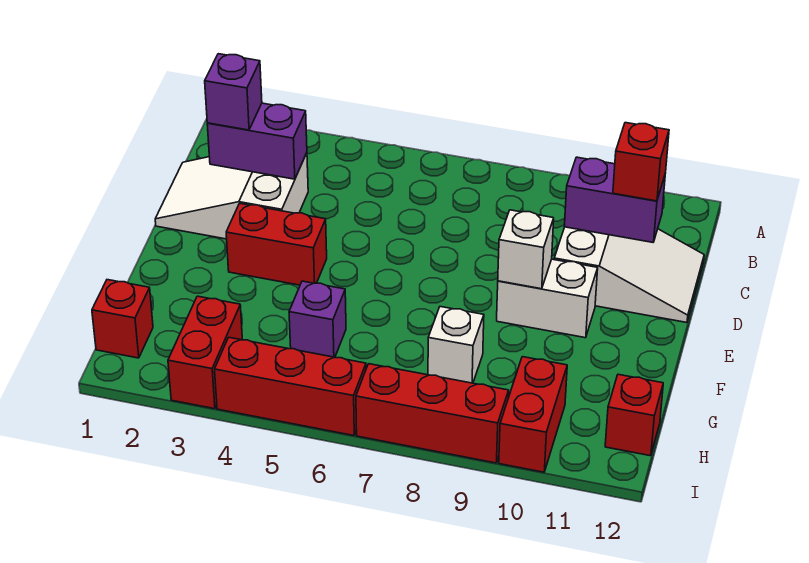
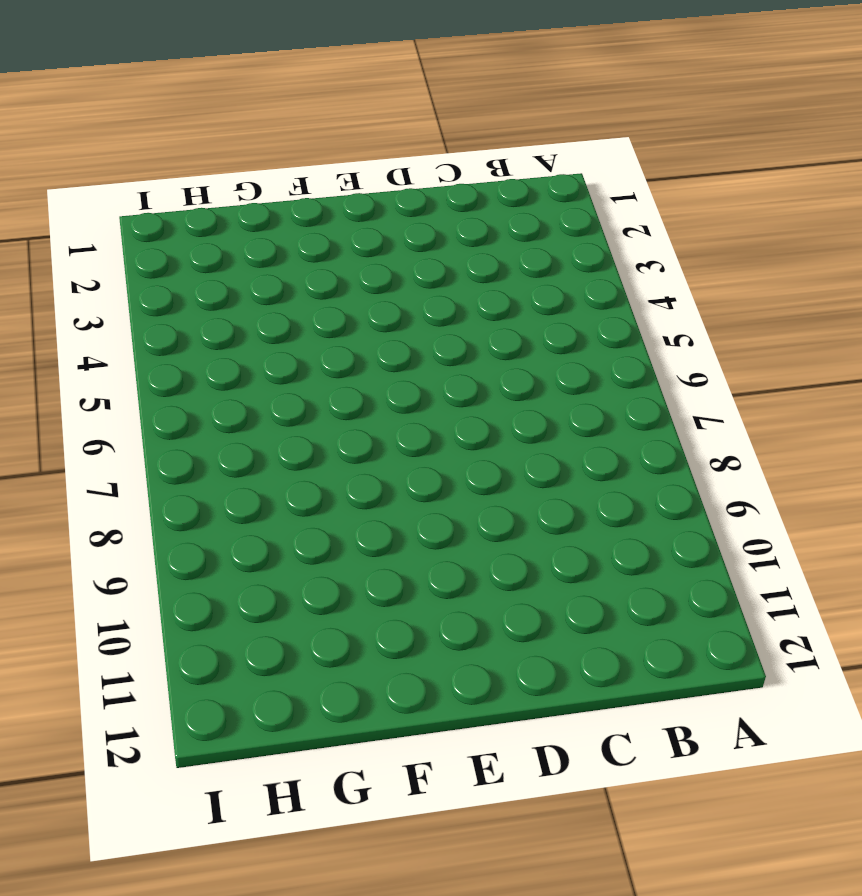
none -> white 2x3 slope [155,153,308,239]
none -> white 2x3 slope [554,227,704,323]
none -> red 1x2 brick [226,203,327,285]

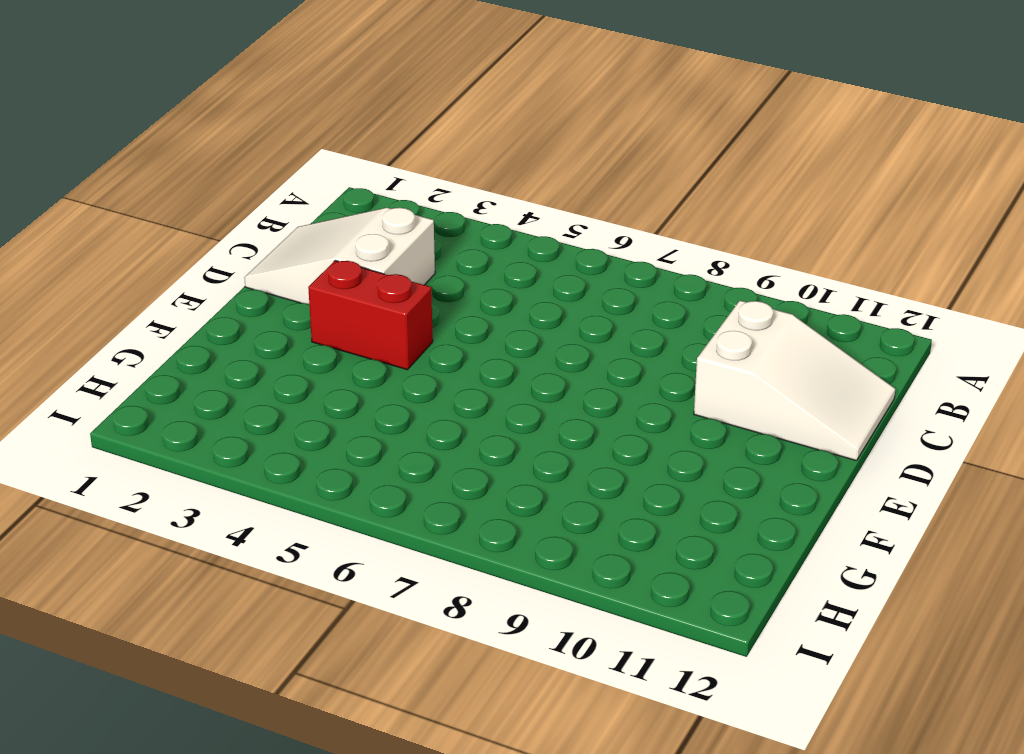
none -> white 1x2 brick [497,259,598,338]
none -> purple 1x1 brick [289,281,346,357]
none -> white 1x1 brick [428,307,484,383]

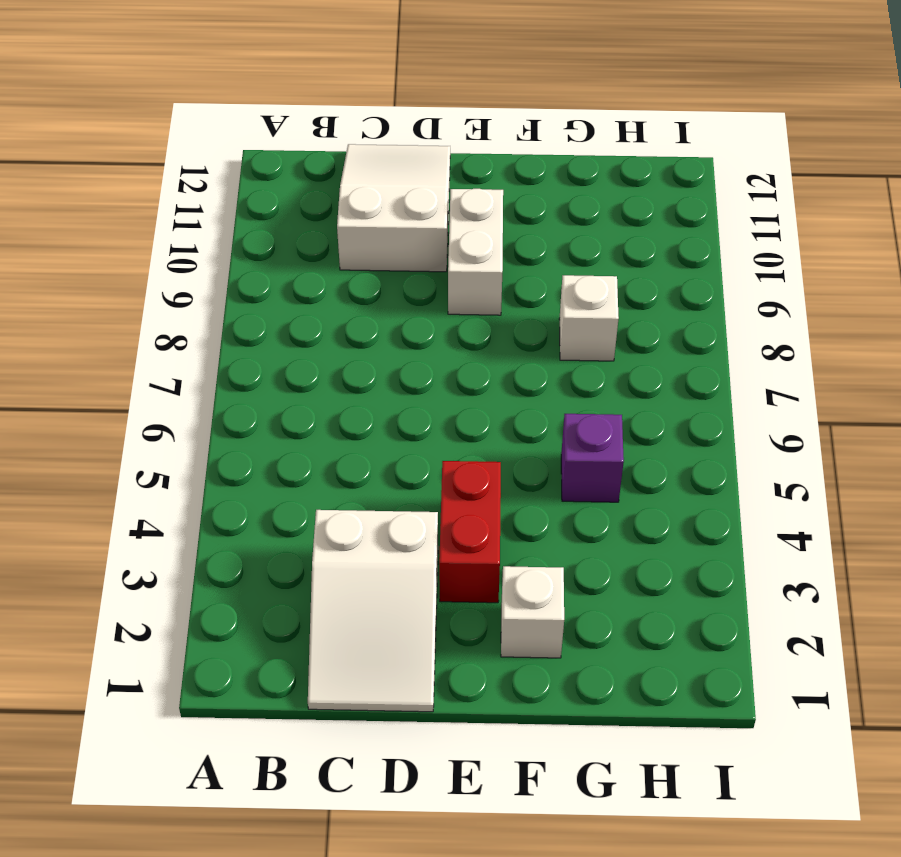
white 1x1 brick [501,566,564,658] -> white 1x1 brick moved to [498,210,554,289]
none -> red 1x1 brick [92,280,153,358]
none -> red 1x2 brick [168,296,242,409]
none -> red 1x2 brick [499,357,567,472]

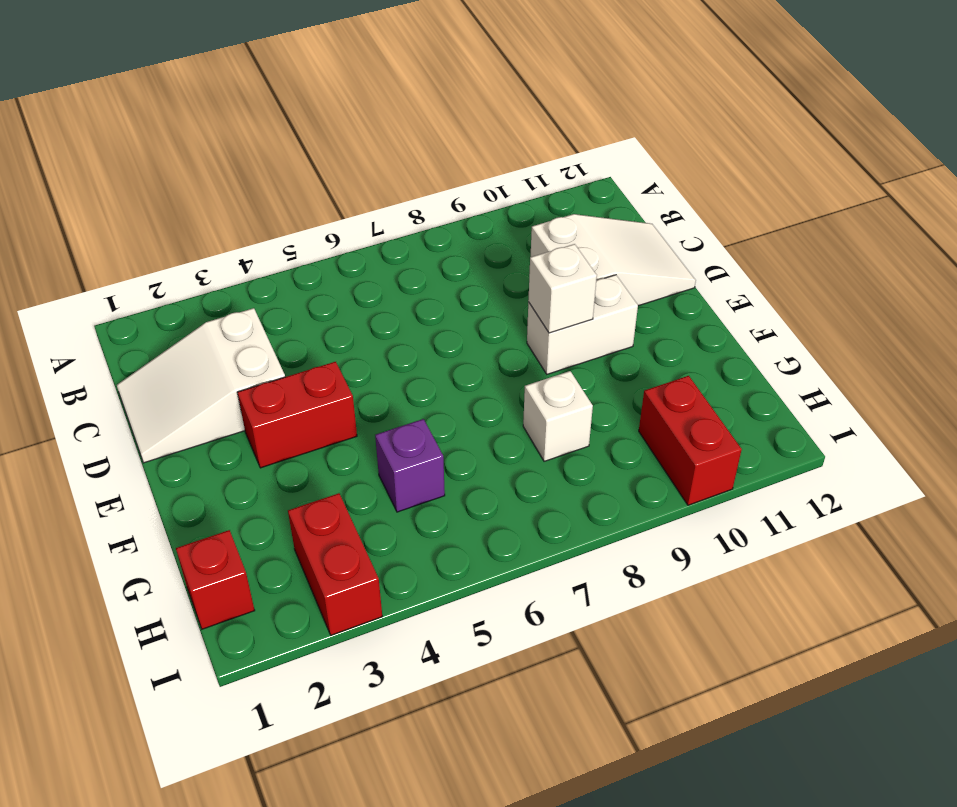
none -> red 1x1 brick [605,374,663,456]
none -> red 1x3 brick [215,337,366,436]
none -> red 1x3 brick [356,364,509,463]

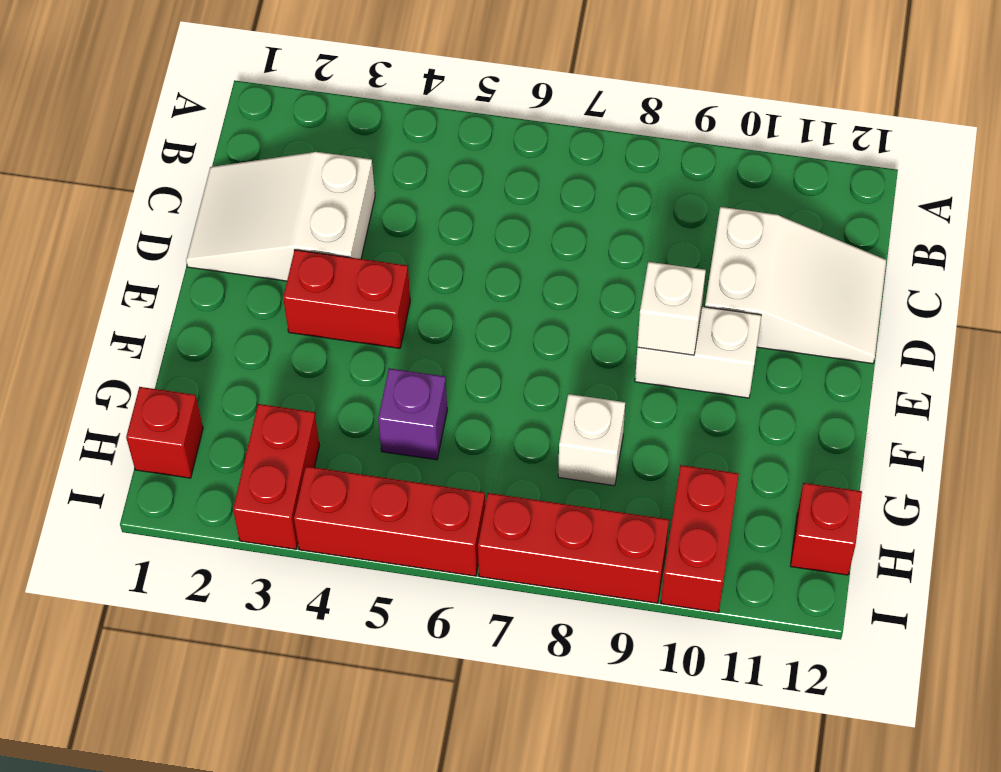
none -> purple 1x2 brick [207,103,307,179]
none -> purple 1x2 brick [564,157,665,242]
none -> purple 1x1 brick [205,54,262,130]

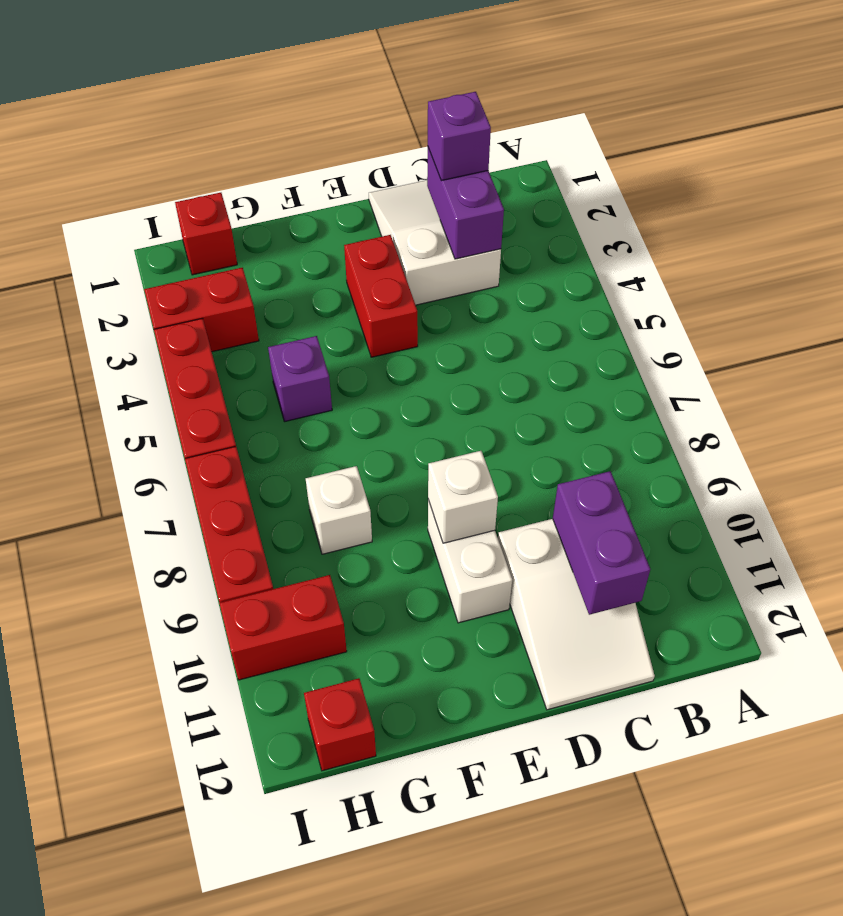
none -> red 1x1 brick [613,123,669,201]

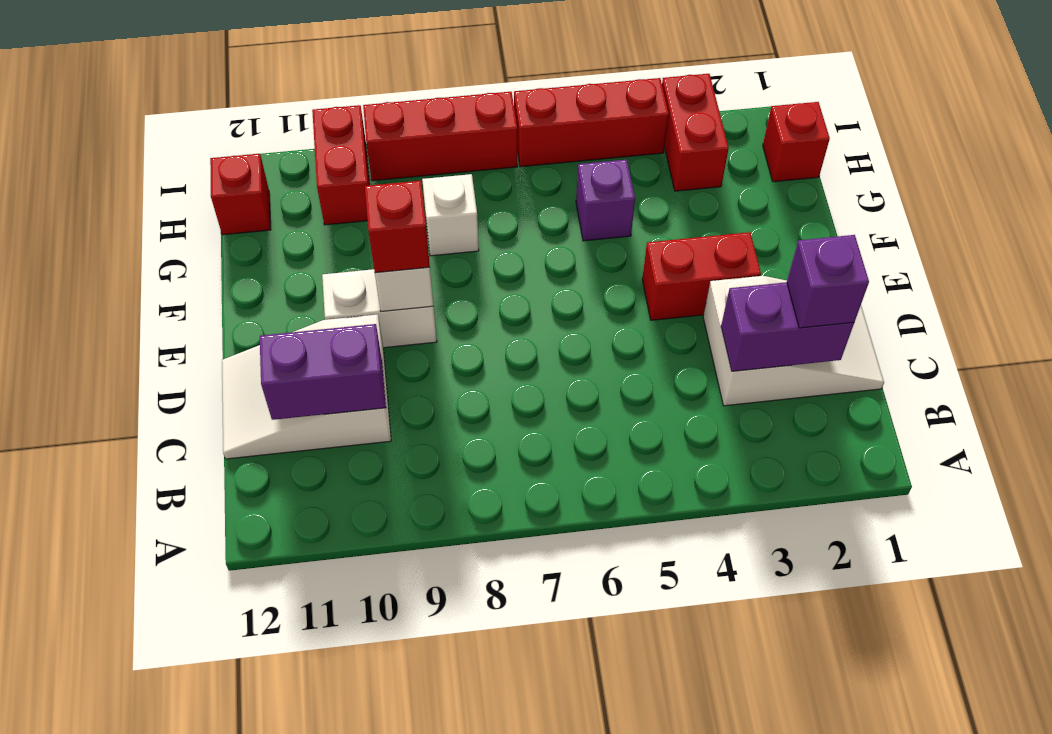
red 1x1 brick [365,181,430,273] -> red 1x1 brick moved to [613,123,669,201]

